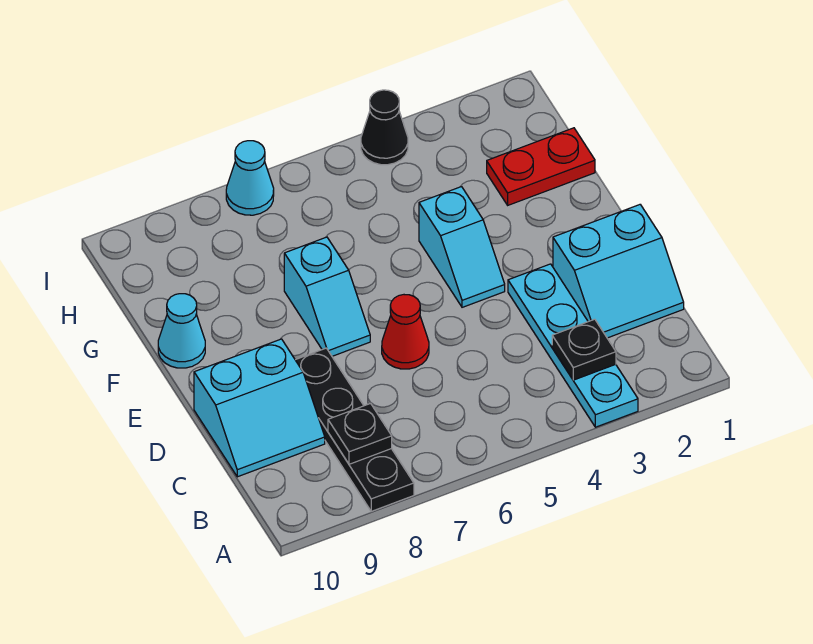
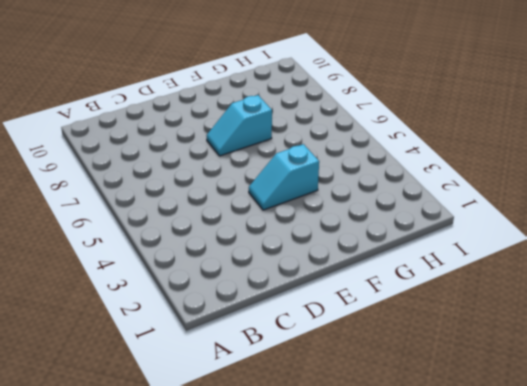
none -> cyan 1x4 plate [508,264,638,427]
none -> black 1x4 plate [296,348,414,511]
none -> cyan 2x2 slope [553,205,684,338]

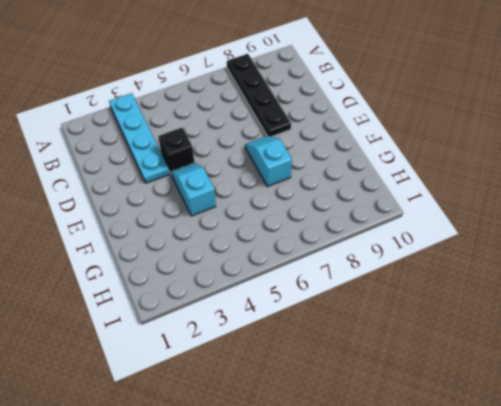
black 1x1 brick [158,127,194,173] -> none
none -> cyan 2x2 slope [553,205,684,338]
none -> cyan 2x2 slope [194,339,325,477]
none -> red 1x1 cone [382,295,429,369]

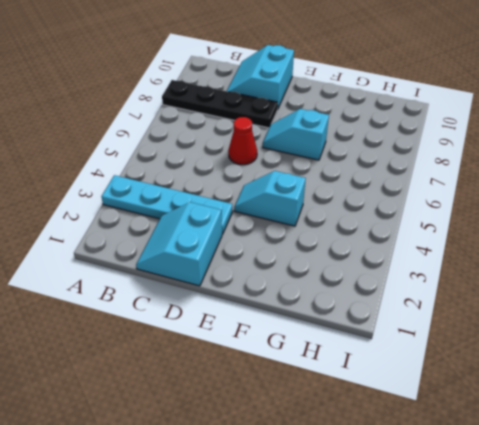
none -> cyan 1x1 cone [158,294,205,368]
none -> red 1x2 plate [487,128,595,205]
none -> black 1x1 cone [361,90,408,165]

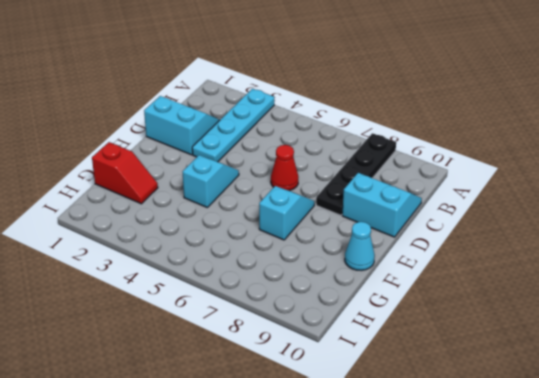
red 1x2 slope [92,142,158,204] -> red 1x2 plate [487,128,595,205]
none -> black 1x1 cone [361,90,408,165]
none -> cyan 1x1 cone [226,141,274,215]
none -> black 1x1 plate [552,319,616,380]

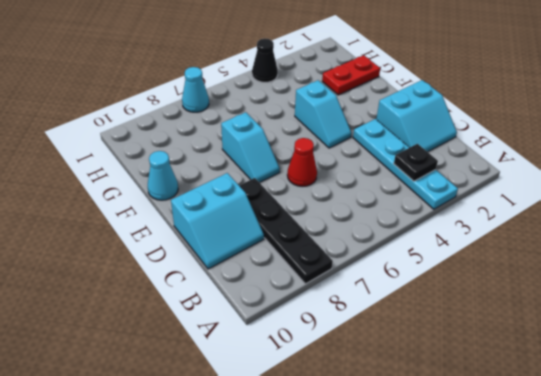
none -> black 1x1 plate [328,404,392,464]

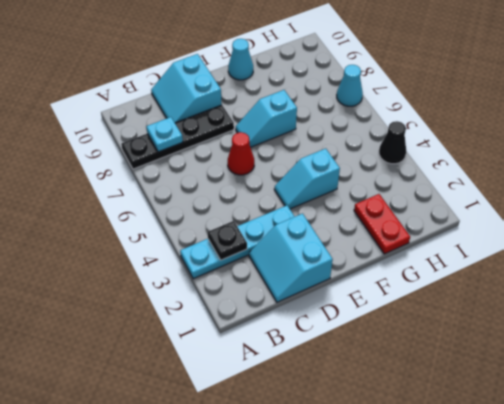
cyan 1x1 plate [146,117,183,152] -> black 1x1 plate [328,404,392,464]

